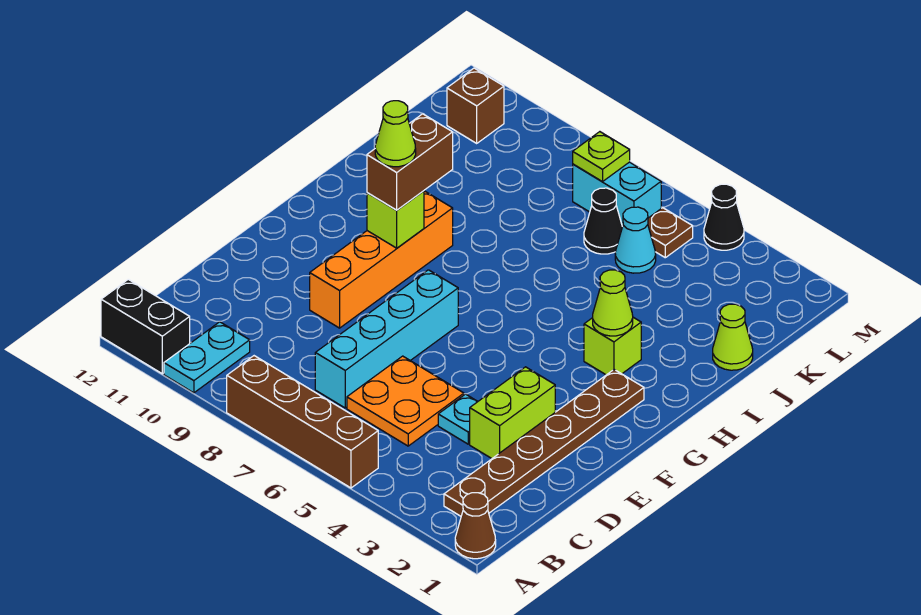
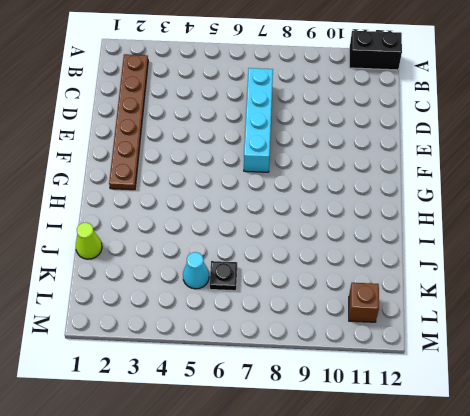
black 1x1 plate [210,261,237,291] -> black 1x1 cone [584,188,622,254]
none -> brown 1x1 cone [455,493,496,559]
none -> brown 1x4 brick [227,356,378,488]
none -> cyan 1x2 plate [164,322,250,393]

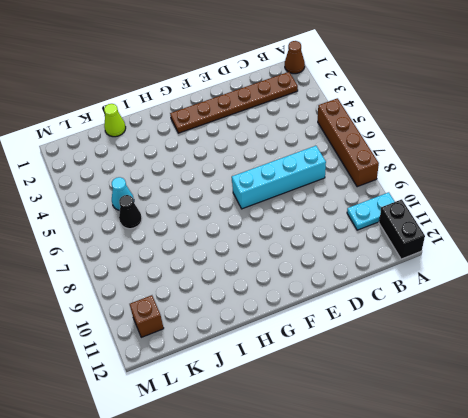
none -> orange 2x2 plate [347,356,464,446]
none -> lime 1x2 brick [470,367,555,458]
none -> cyan 1x1 plate [438,394,478,444]

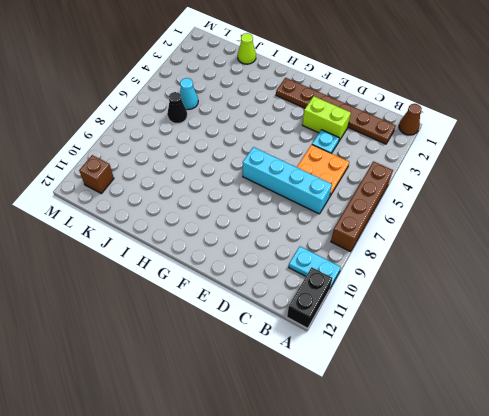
none -> orange 1x4 brick [310,191,453,328]
none -> lime 1x1 brick [584,317,641,375]
none -> brown 1x1 plate [648,208,693,258]

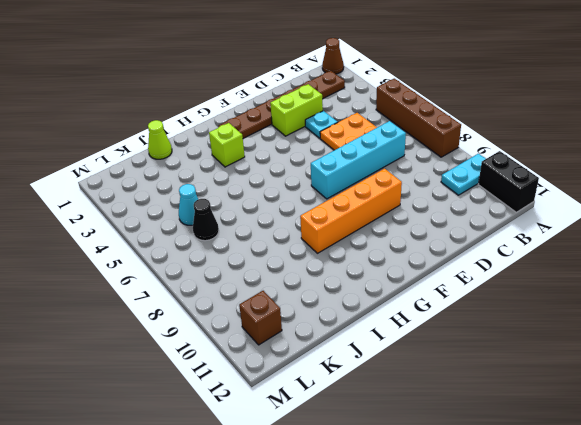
none -> brown 1x1 plate [648,208,693,258]
none -> cyan 1x2 brick [573,162,661,226]
none -> black 1x1 cone [704,184,744,250]

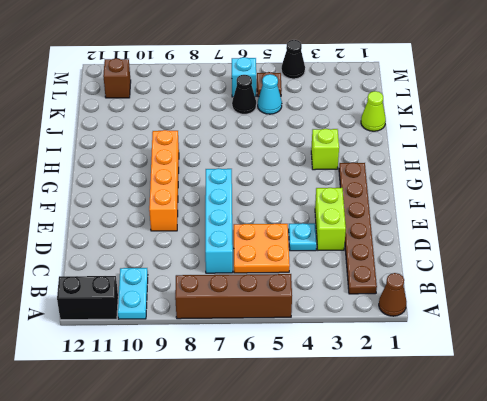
cyan 1x1 brick [232,57,256,97] -> cyan 1x2 brick [573,162,661,226]
none -> lime 1x1 brick [367,191,424,248]
none -> lime 1x1 cone [593,270,633,336]
none -> lime 1x1 plate [573,132,630,182]

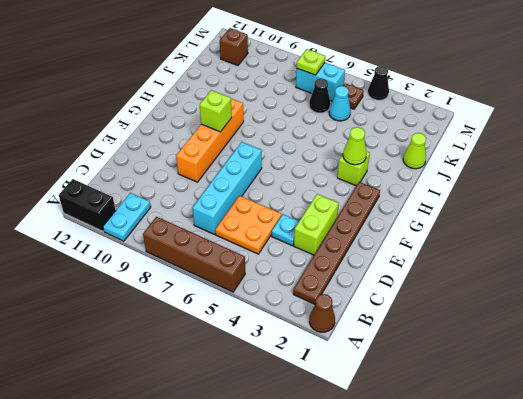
none -> brown 1x2 brick [367,114,453,210]
none -> lime 1x1 cone [375,101,416,167]

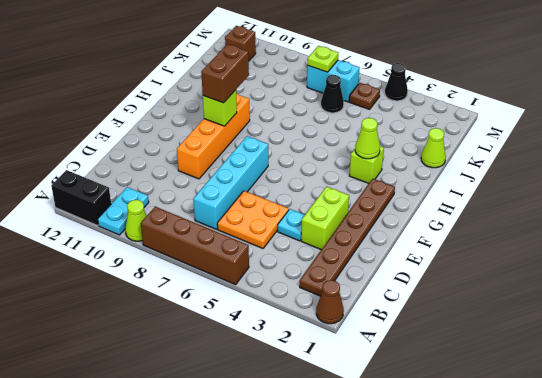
lime 1x1 cone [125,200,146,241] -> lime 1x1 cone moved to [375,101,416,167]
none -> cyan 1x1 cone [615,207,656,273]

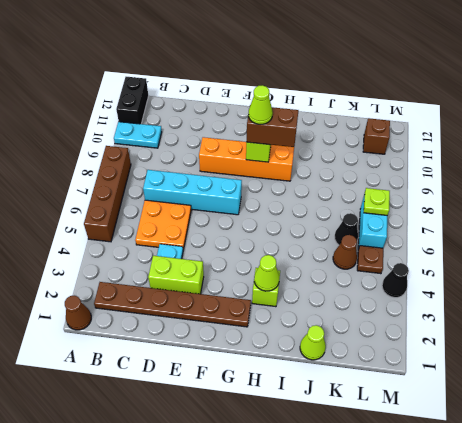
brown 1x1 cone [333,235,357,269] -> cyan 1x1 cone [615,207,656,273]

